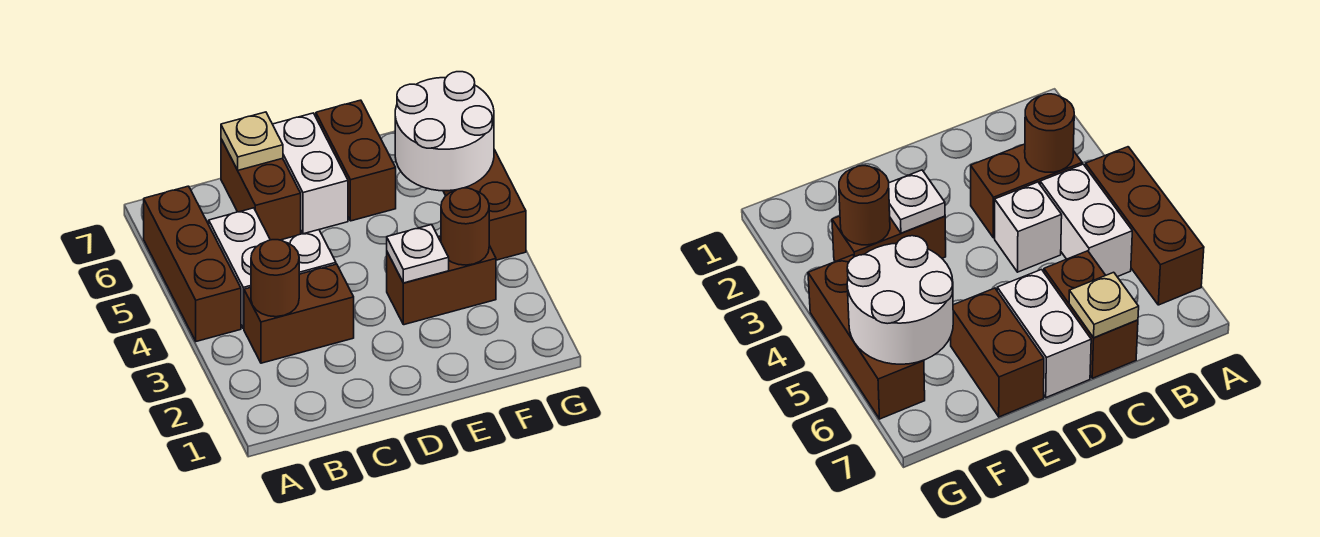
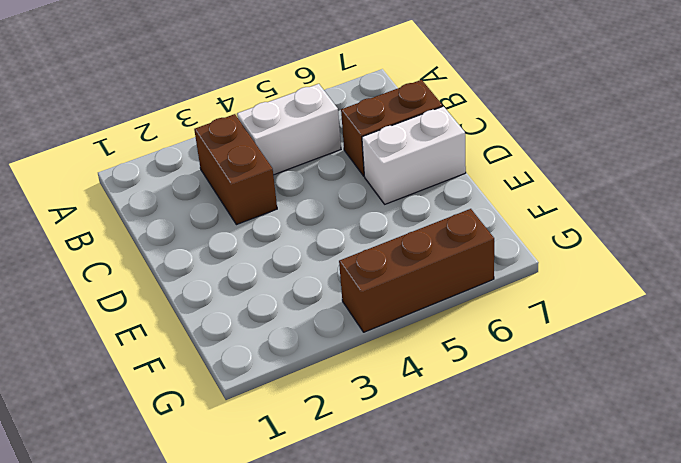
none -> brown 1x3 brick [144,186,241,341]
none -> white 1x1 brick [281,230,336,274]
none -> brown 1x2 brick [387,236,496,325]

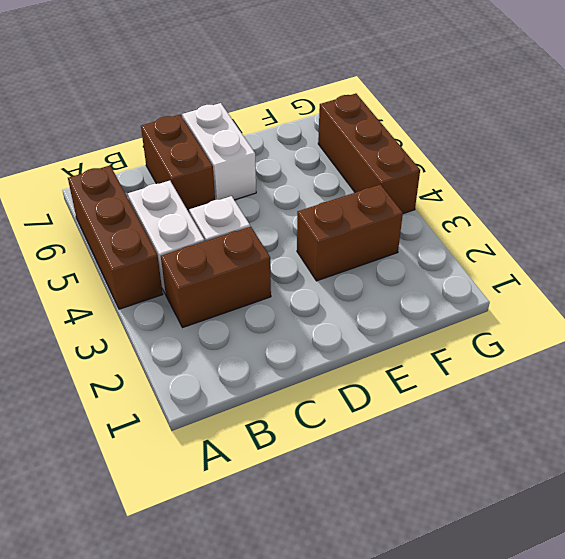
none -> brown 1x2 brick [316,100,396,221]
none -> brown 1x1 round brick [251,240,299,317]
none -> tan 1x1 plate [221,112,283,170]

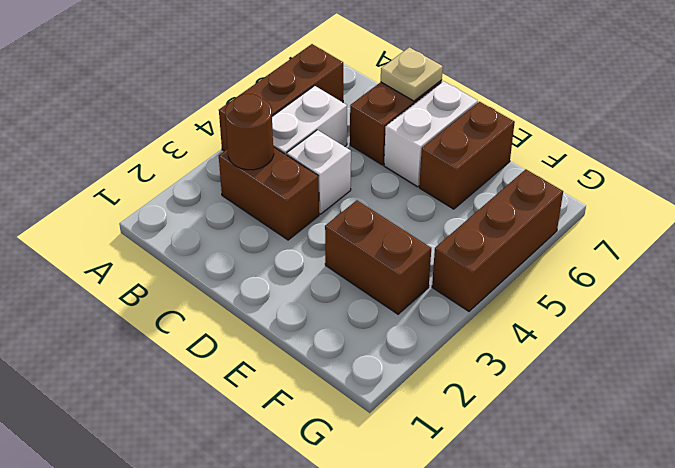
none -> white 1x1 plate [387,225,449,283]
none -> brown 1x1 round brick [441,188,489,265]
none -> white 2x2 round brick [395,72,494,191]

